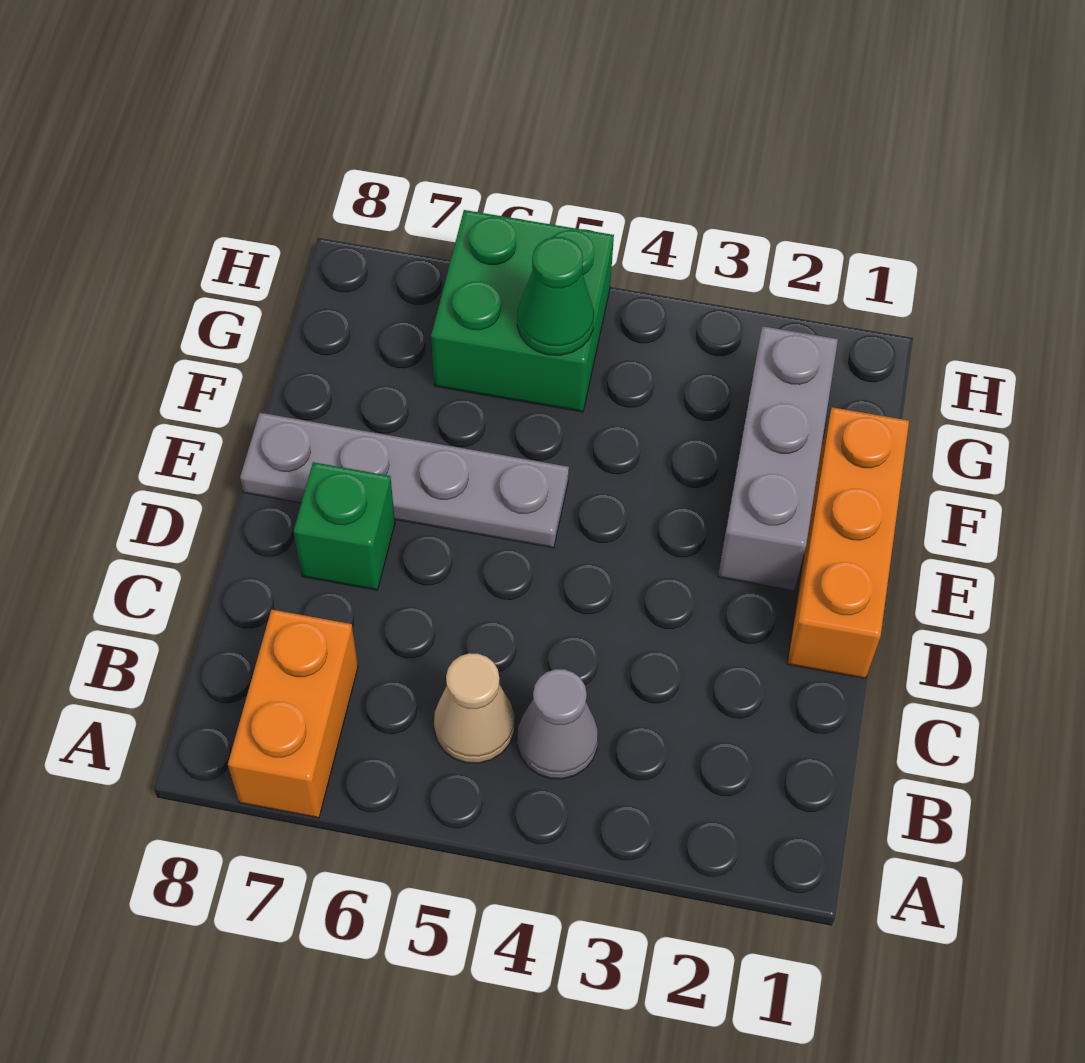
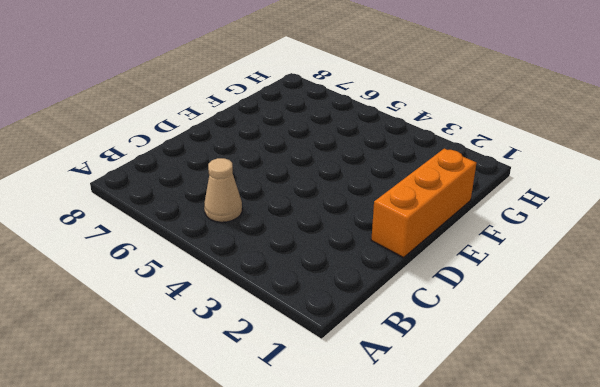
none -> orange 1x2 brick [228,610,358,818]
none -> grey 1x1 cone [517,669,598,779]

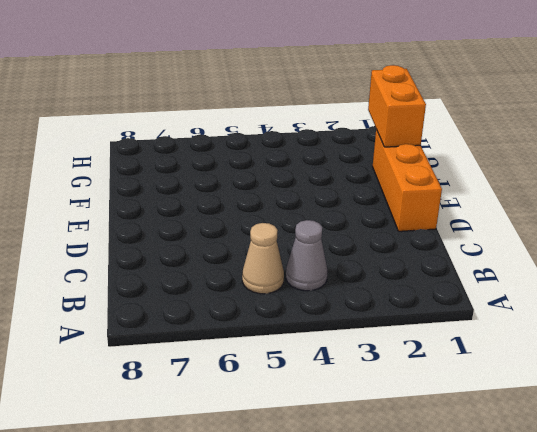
orange 1x2 brick [368,65,426,147] -> orange 1x2 brick moved to [228,610,358,818]
none -> green 1x1 brick [294,462,395,590]
none -> grey 1x3 brick [718,326,838,591]

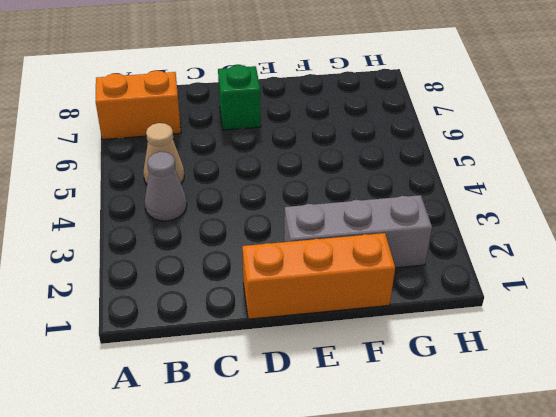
none -> grey 1x4 plate [240,413,569,548]
none -> green 2x2 brick [431,210,614,412]

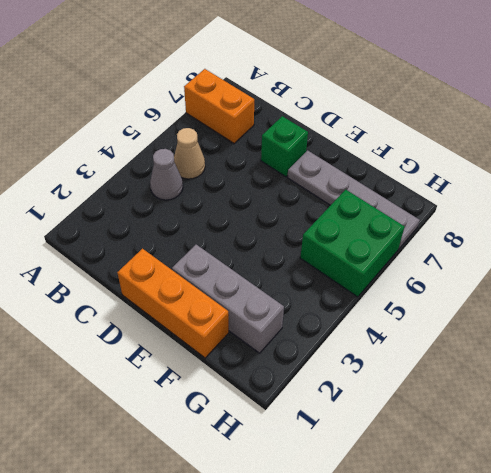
grey 1x4 plate [287,150,420,249] -> grey 1x4 plate turned to [240,413,569,548]
none -> green 1x1 cone [517,237,594,355]

